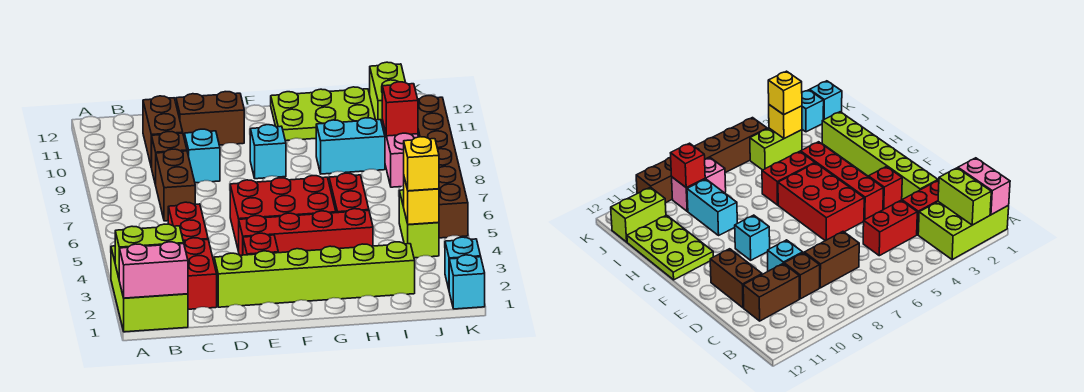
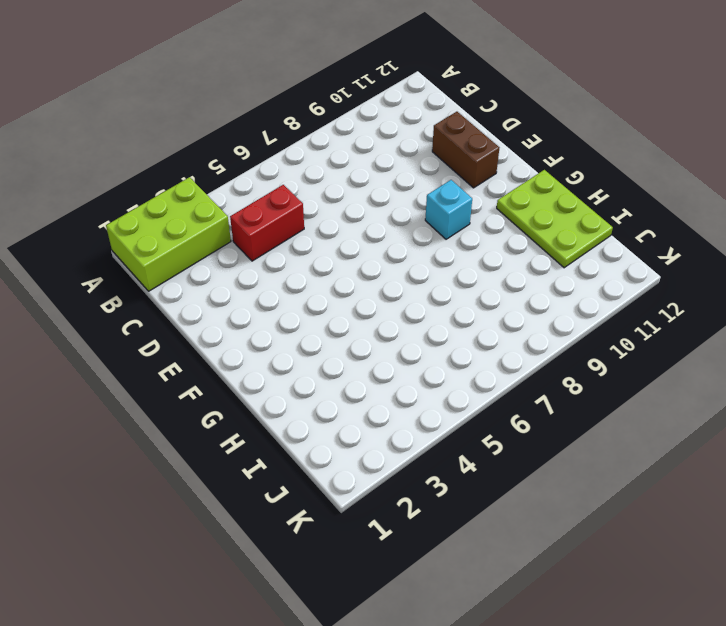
none -> red 1x2 brick [183,238,217,309]
none -> brown 1x2 brick [156,149,195,221]
none -> brown 1x1 brick [152,132,187,185]

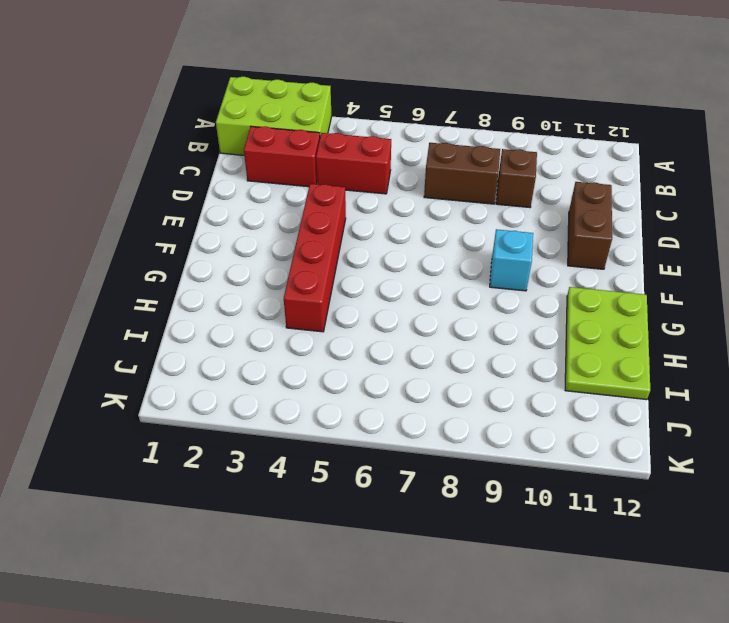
none -> brown 1x2 brick [143,96,183,168]
none -> lime 1x6 brick [214,242,415,307]
none -> cyan 1x1 brick [185,129,220,183]

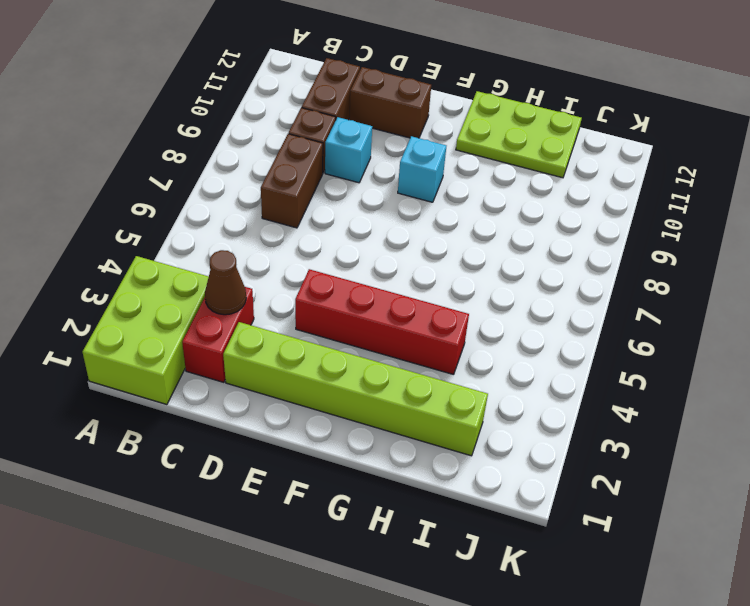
brown 1x1 cone [205,250,246,315] -> none
none -> red 1x2 brick [168,202,208,241]
none -> red 1x1 brick [243,233,278,255]
none -> red 2x3 brick [230,176,336,252]

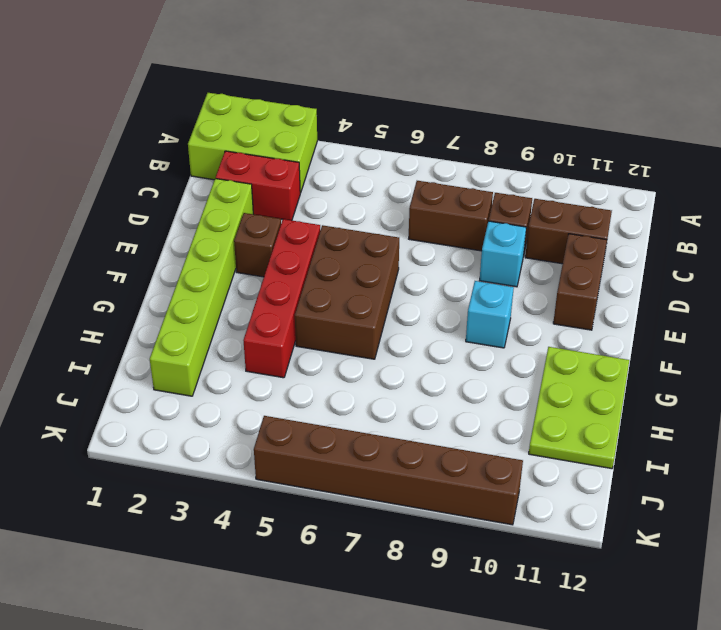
brown 1x1 brick [234,213,281,277] -> red 1x1 brick [243,233,278,255]
brown 2x3 brick [295,225,399,359] -> red 2x3 brick [230,176,336,252]
none -> red 1x2 brick [168,202,208,241]
none -> red 1x2 brick [329,173,369,213]
none -> cyan 1x2 brick [316,118,385,174]

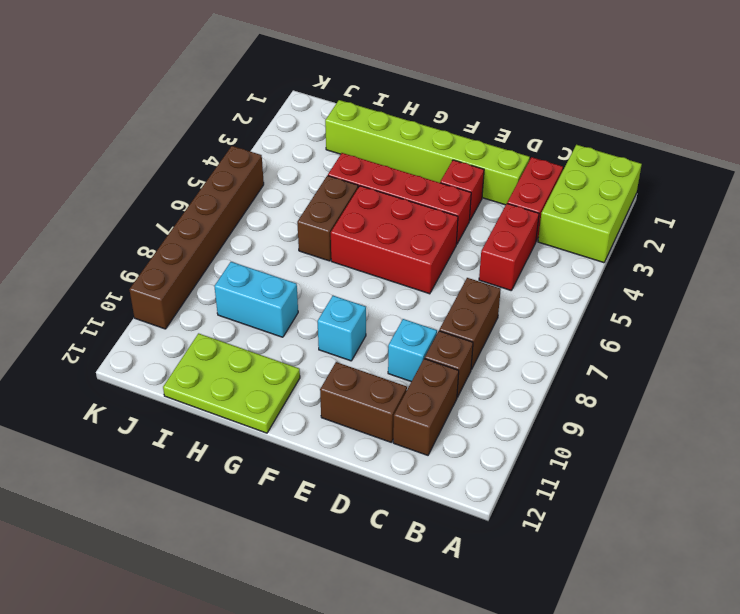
brown 1x2 brick [297,176,358,261] -> red 1x2 brick [329,173,369,213]
none -> lime 1x2 brick [399,190,439,258]
none -> pink 1x2 brick [382,120,418,187]
none -> lime 1x2 brick [370,62,406,122]

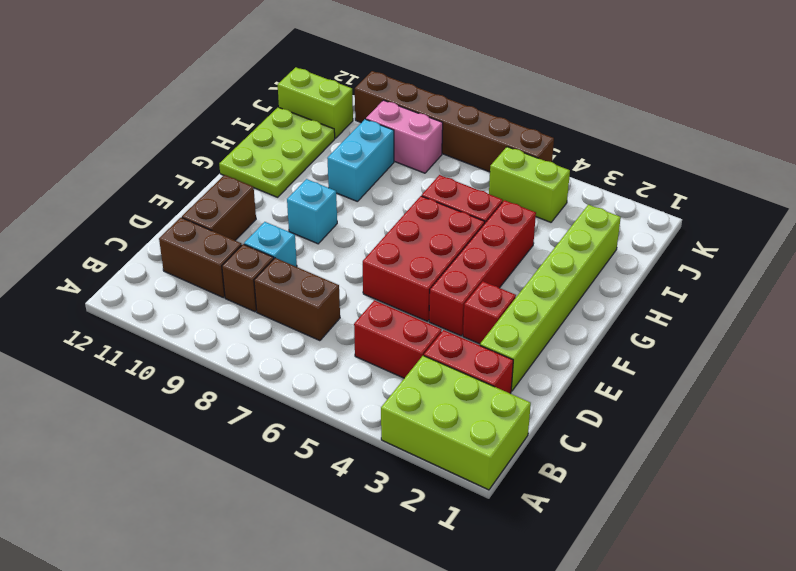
none -> cyan 1x1 brick [449,255,485,309]
none -> cyan 1x1 brick [445,237,481,289]
none -> pink 1x2 brick [119,242,188,298]

